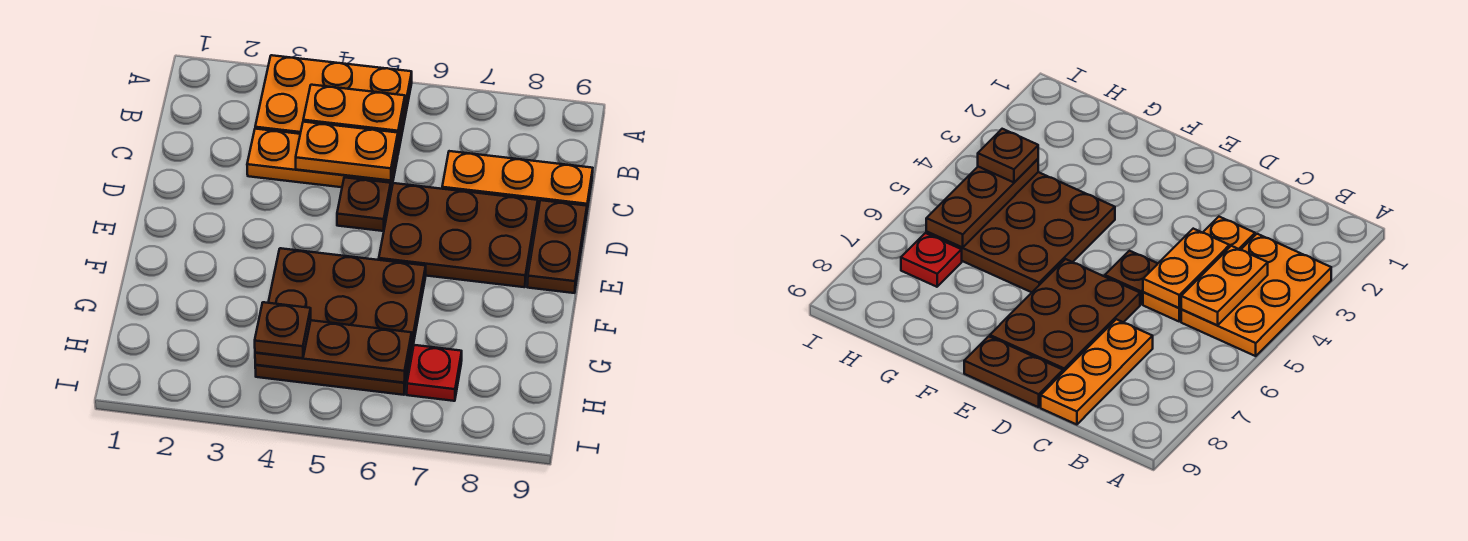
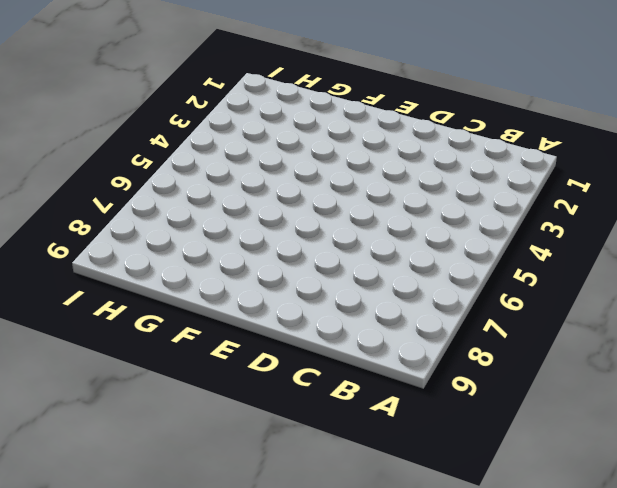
none -> orange 2x3 plate [255,55,412,153]
none -> orange 1x3 plate [247,129,398,190]
none -> orange 1x3 plate [442,151,593,216]

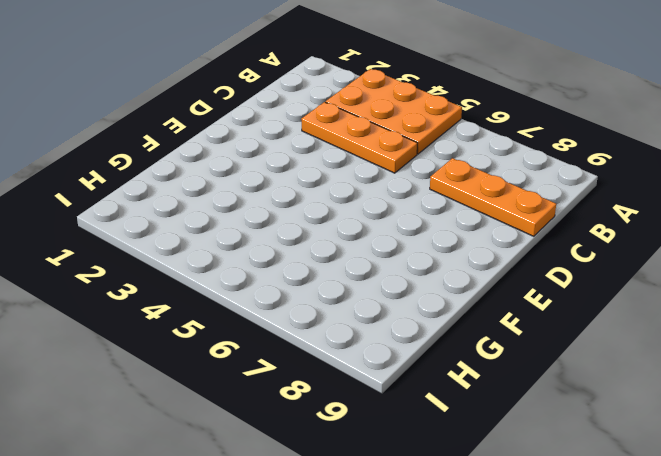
none -> brown 1x1 plate [337,177,391,231]
none -> brown 2x3 plate [379,183,538,287]
none -> brown 1x2 plate [527,200,587,293]

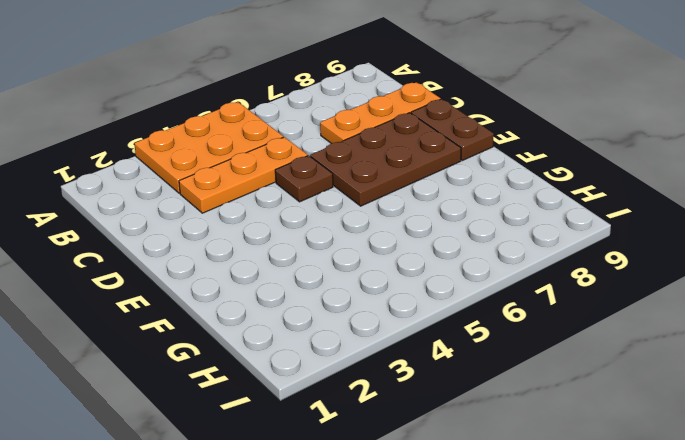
none -> brown 3x3 plate [255,248,426,395]
none -> red 1x1 plate [407,345,462,401]
none -> orange 1x2 plate [303,85,405,141]

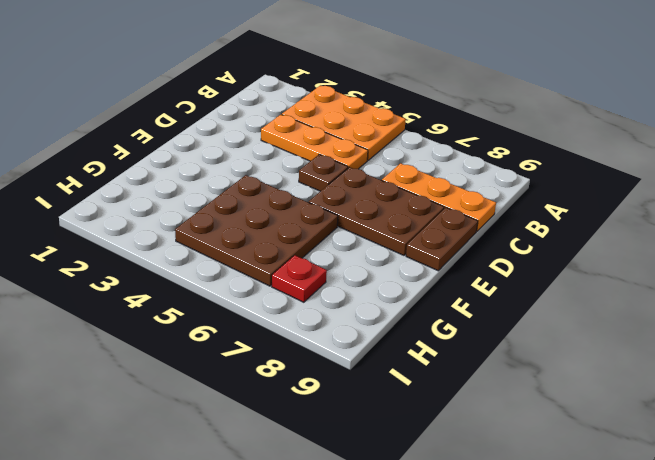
none -> orange 1x2 plate [303,85,405,141]
none -> orange 1x2 plate [296,122,398,181]
none -> brown 1x3 plate [255,320,412,383]

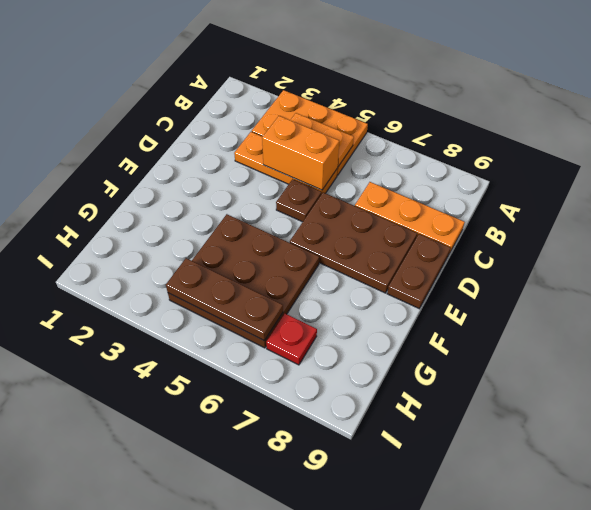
orange 1x2 brick [262,116,339,190] -> orange 1x2 plate [296,122,398,181]
none -> brown 1x1 plate [255,302,311,358]

